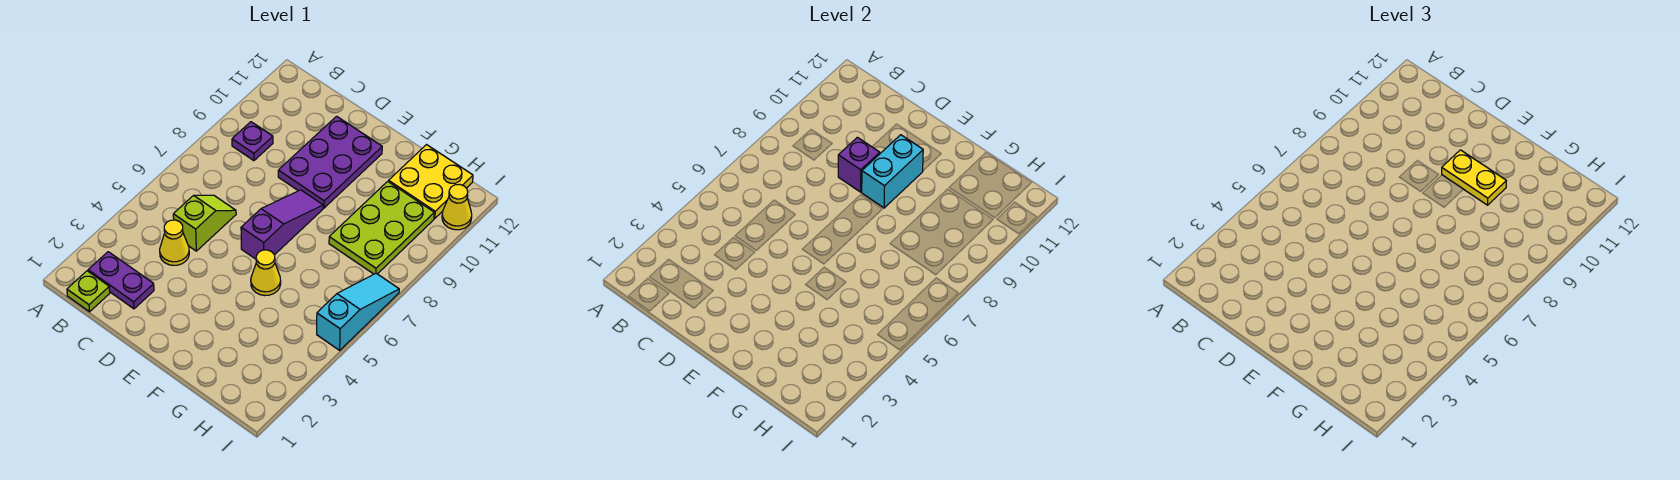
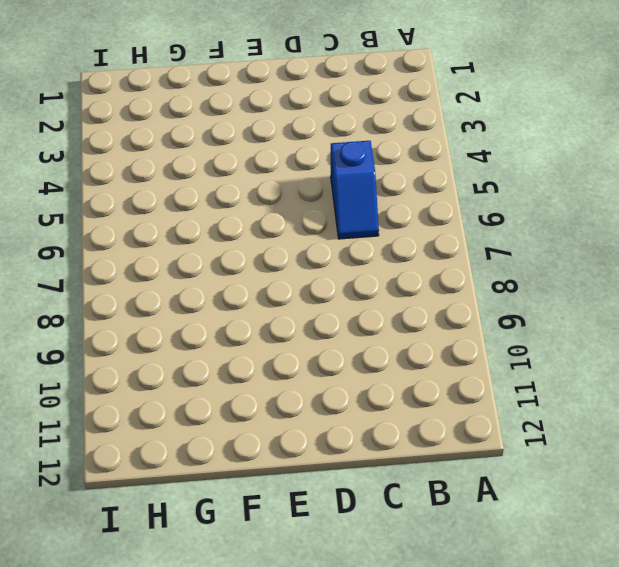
blue 1x2 slope [331,141,379,239] -> lime 1x2 slope [173,195,236,251]
none -> lime 1x1 plate [67,271,110,312]
none -> purple 1x2 plate [88,252,154,309]
none -> purple 1x1 plate [232,122,273,161]

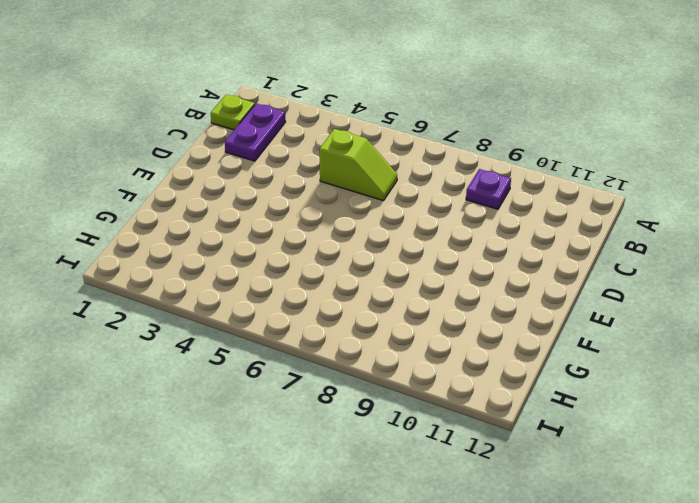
none -> yellow 1x1 cone [160,220,189,266]
none -> purple 2x3 plate [278,116,382,208]
none -> purple 1x3 slope [241,190,323,259]

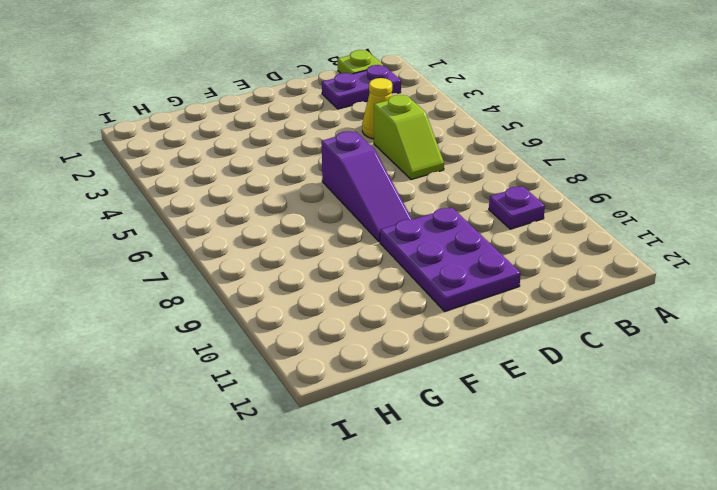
none -> yellow 1x1 cone [251,250,281,296]
none -> lime 2x3 plate [329,181,434,274]
none -> yellow 2x2 plate [389,145,473,218]

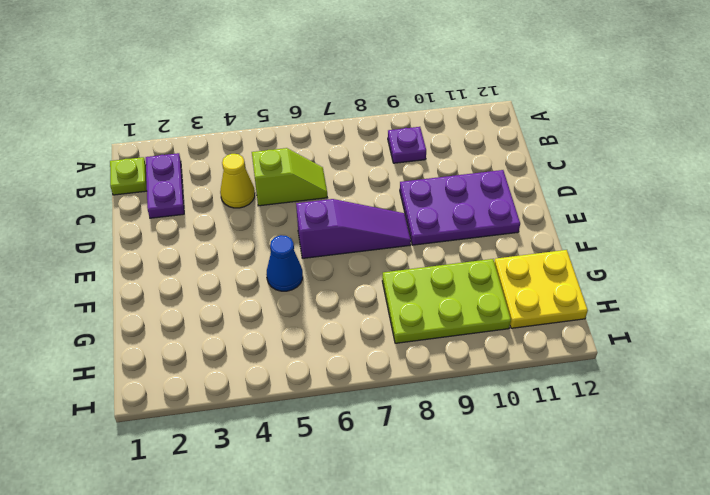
blue 1x1 cone [266,235,303,291] -> yellow 1x1 cone [251,250,281,296]
none -> cyan 1x3 slope [317,273,399,350]
none -> yellow 1x1 cone [442,184,472,230]
none -> purple 1x1 brick [838,137,880,192]

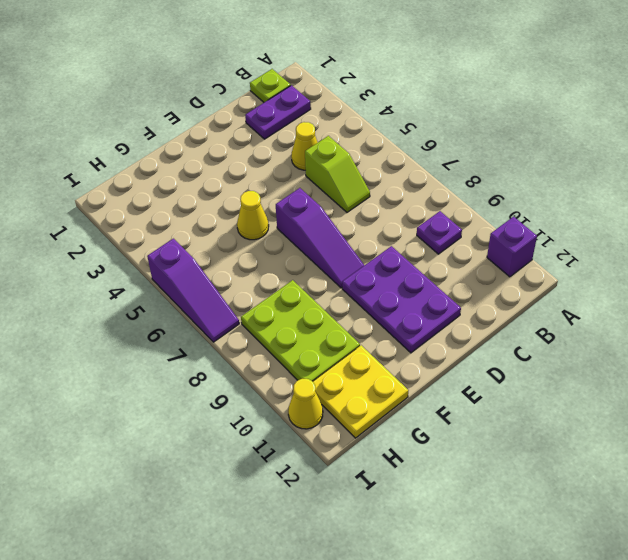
purple 1x1 brick [487,217,537,277] -> purple 1x1 brick moved to [838,137,880,192]
purple 1x3 slope [147,239,239,342] -> cyan 1x3 slope [317,273,399,350]
none -> cyan 1x2 brick [862,135,923,208]
none -> yellow 1x2 plate [1442,150,1506,205]

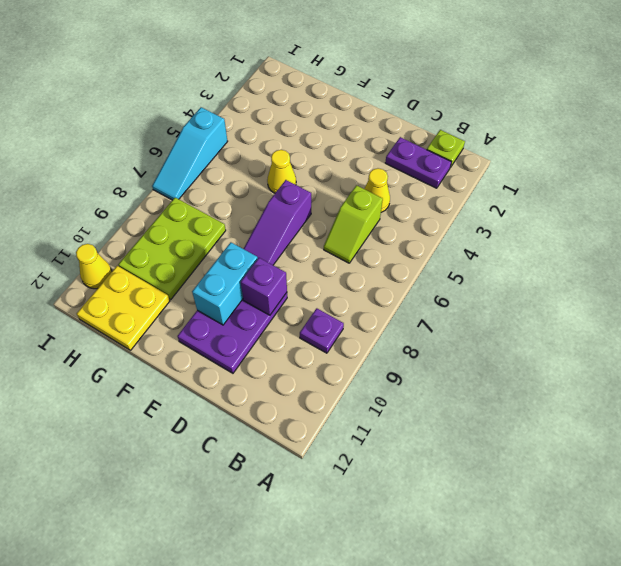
none -> yellow 1x2 plate [1442,150,1506,205]

